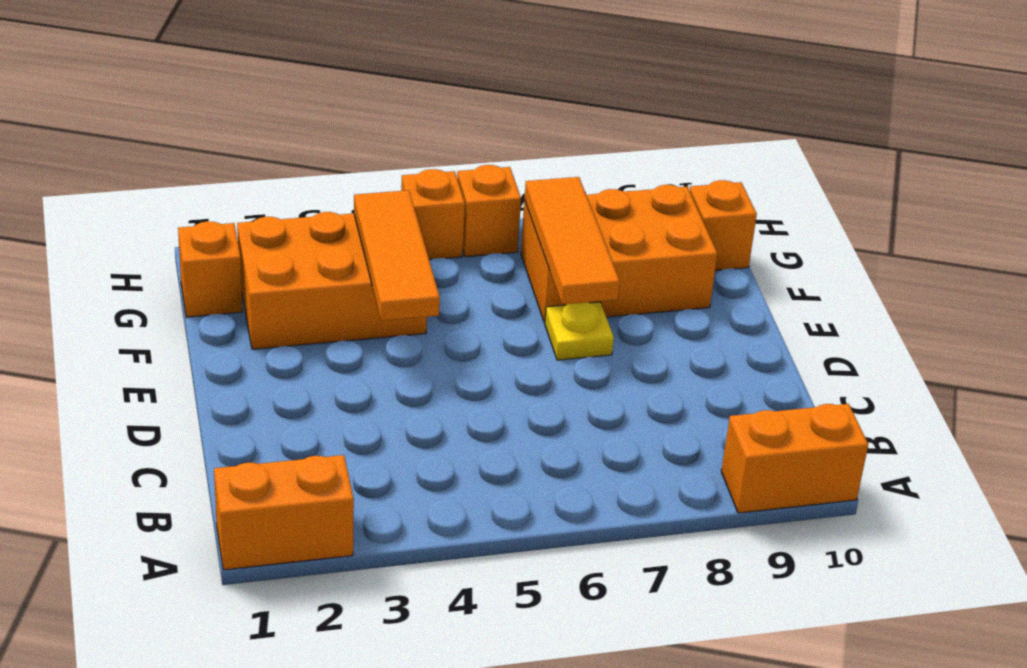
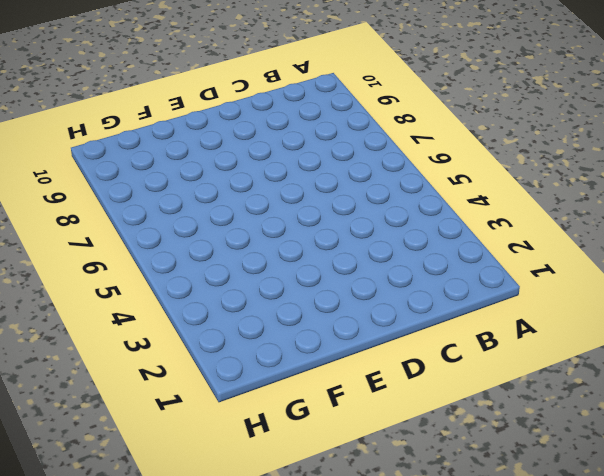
none -> orange 1x2 brick [214,455,354,570]
none -> orange 1x2 brick [721,404,868,513]

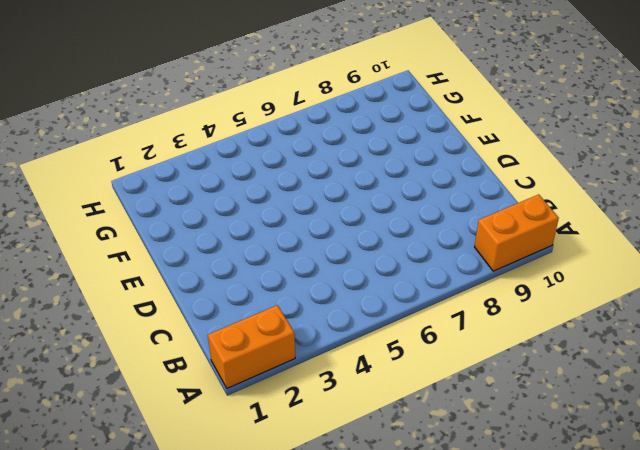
none -> yellow 1x1 plate [545,302,614,360]
none -> orange 2x3 brick [237,212,427,349]

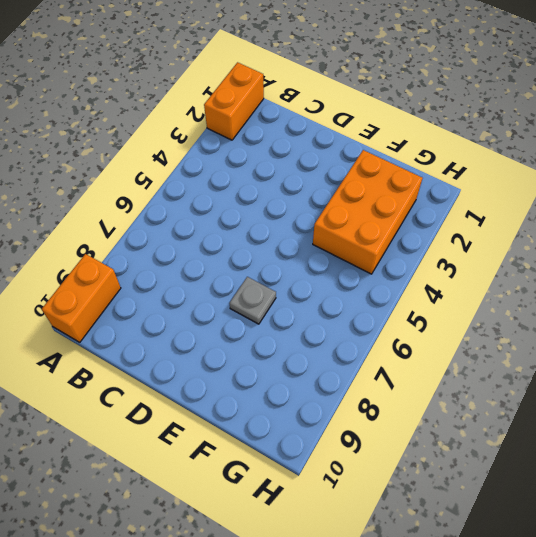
grey 1x1 plate [229,277,276,324] -> yellow 1x1 plate [545,302,614,360]
none -> orange 2x3 brick [521,185,717,323]
none -> orange 1x1 brick [178,221,242,317]

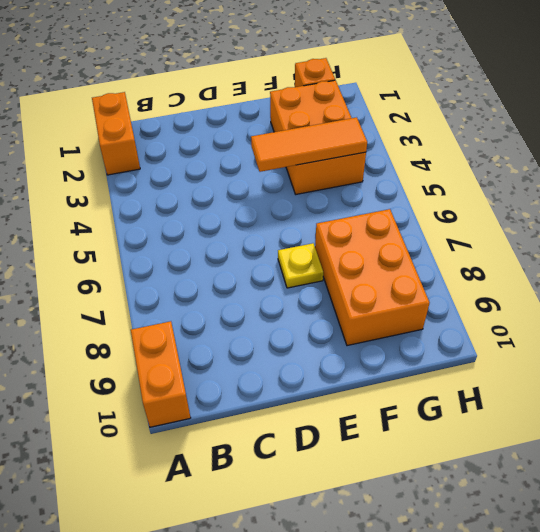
none -> orange 1x1 brick [689,180,757,271]
none -> orange 1x1 brick [401,169,465,260]

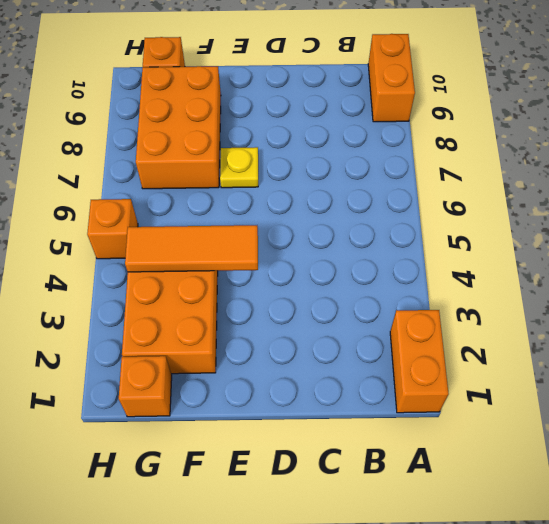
none -> orange 1x1 brick [457,165,521,257]
none -> orange 1x3 tile [525,177,620,305]

